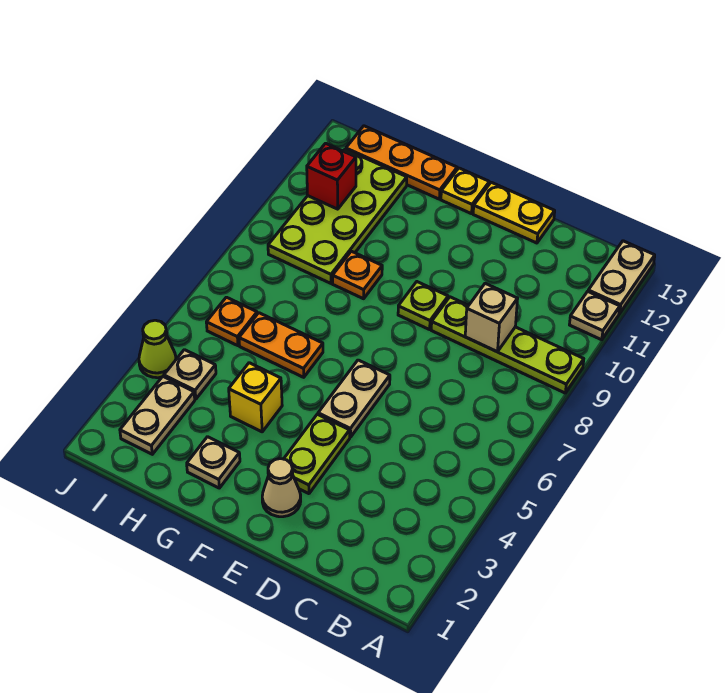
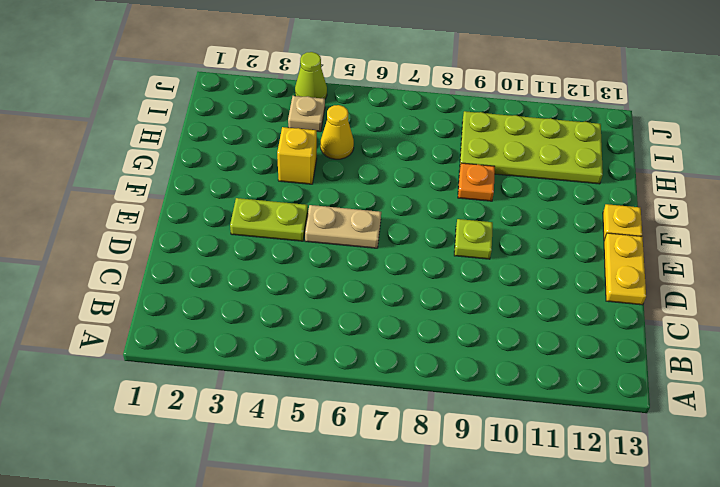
yellow 1x1 cone [321,105,354,159] -> none
none -> lime 1x4 plate [431,297,584,393]
none -> tan 1x1 plate [569,291,620,340]
none -> tan 1x2 plate [588,241,655,314]

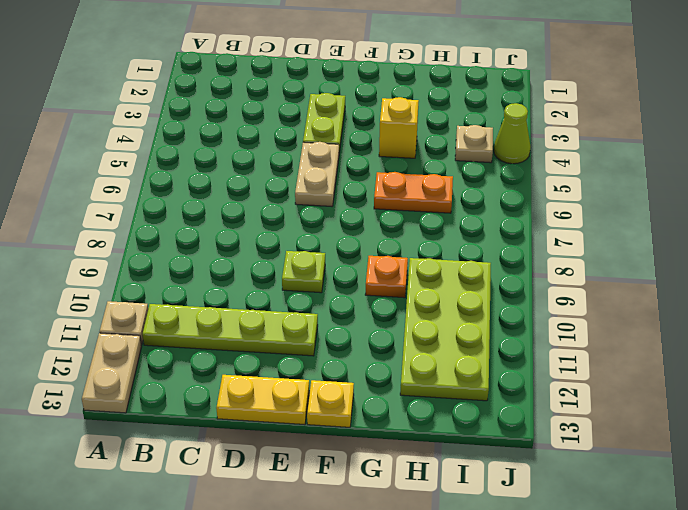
lime 1x4 plate [143,304,318,356] -> lime 1x4 plate moved to [431,297,584,393]
none -> tan 1x1 cone [262,459,301,517]
none -> tan 1x1 plate [187,437,240,488]
none -> orange 1x3 plate [346,126,457,199]

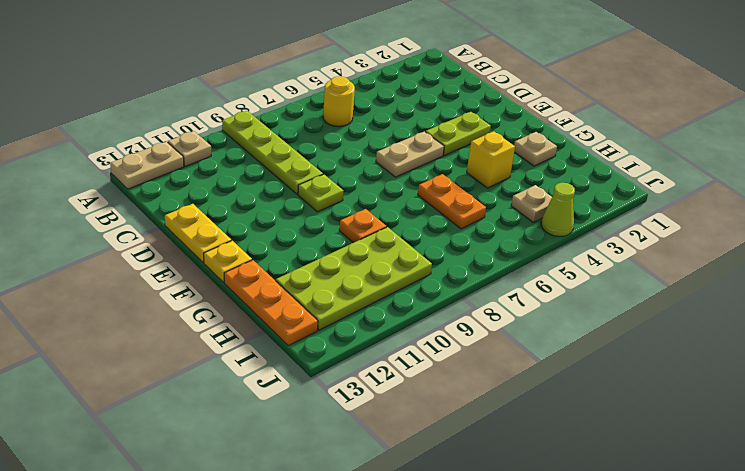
yellow 1x1 round brick [323,76,355,126] -> none
none -> tan 1x1 cone [262,459,301,517]
none -> tan 1x2 plate [120,377,195,454]
none -> orange 1x1 plate [206,297,257,346]

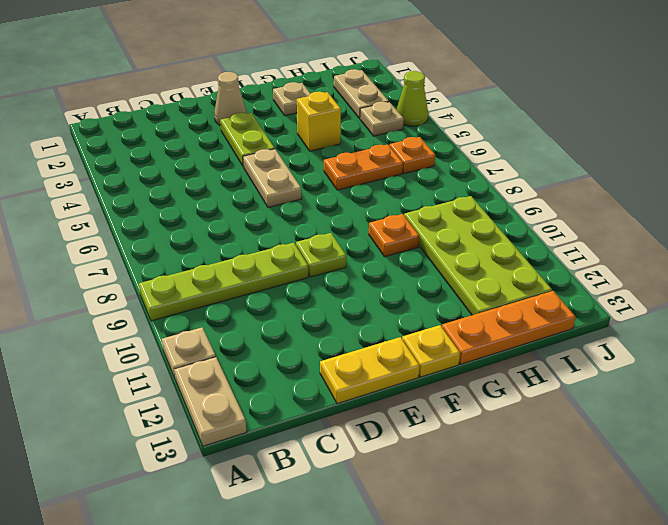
none -> tan 1x1 brick [465,283,518,352]
none -> red 1x1 brick [307,143,356,209]

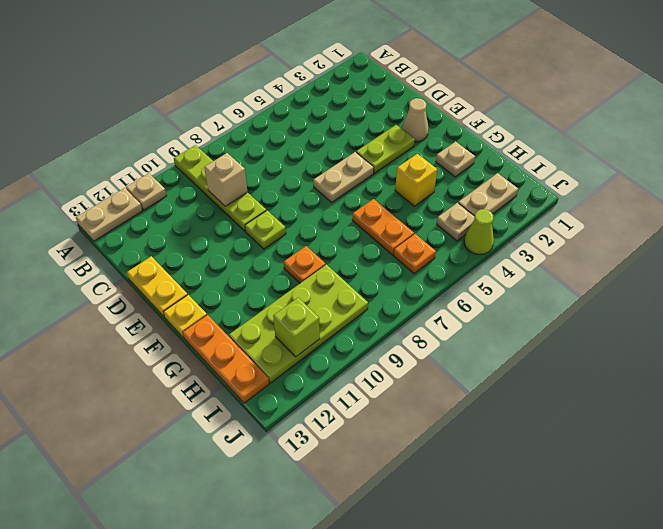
lime 1x1 brick [273,298,320,357] -> red 1x1 brick [307,143,356,209]

